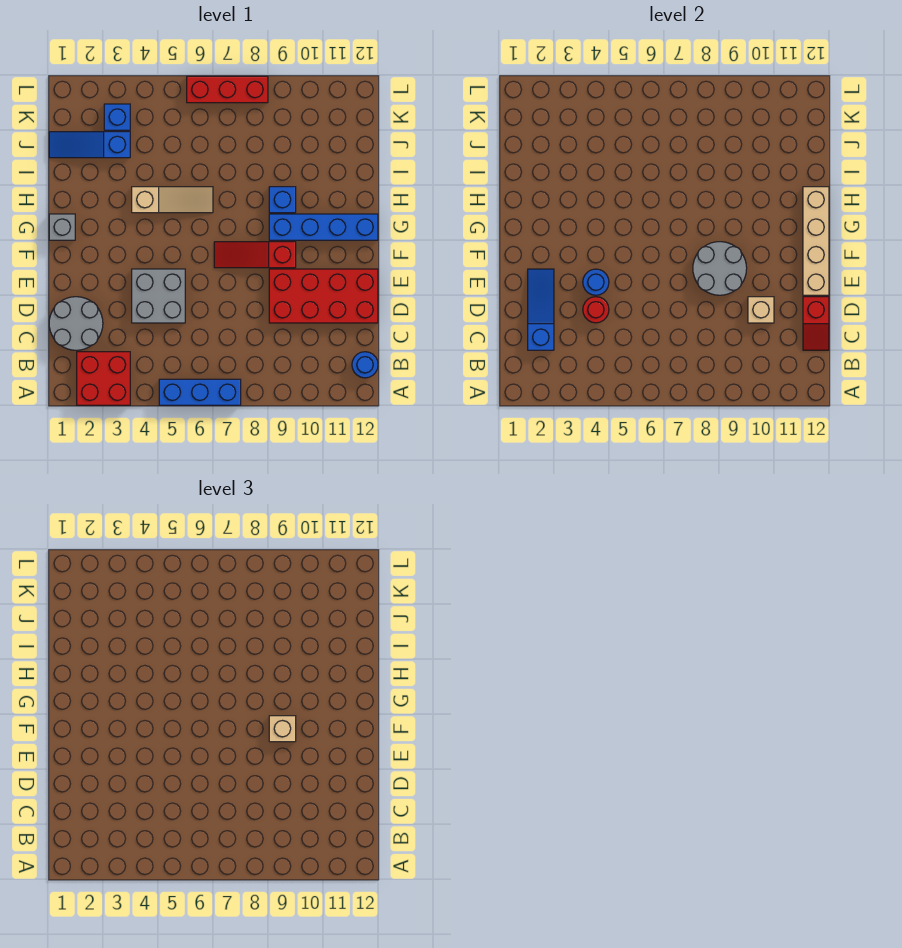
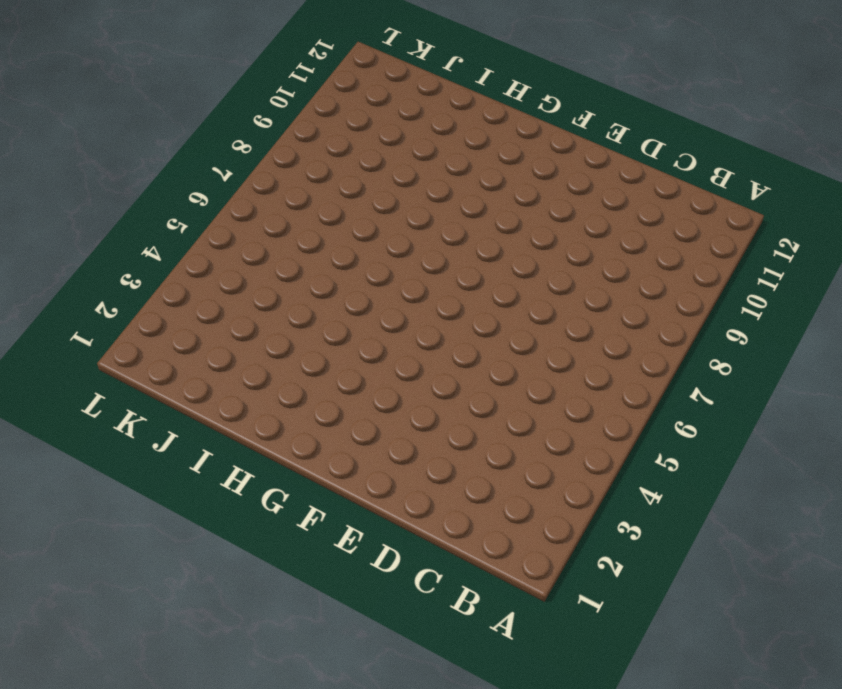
none -> red 2x2 brick [77,352,130,405]
none -> blue 1x3 brick [159,379,241,405]
none -> blue 1x1 round brick [352,352,378,378]

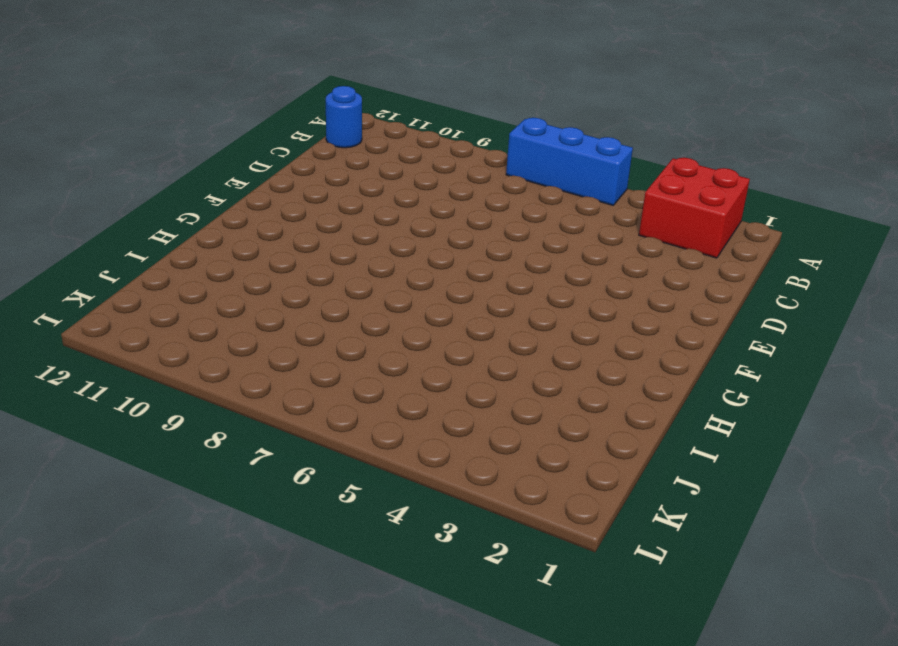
none -> grey 2x2 round brick [49,297,103,350]
none -> grey 2x2 brick [132,269,185,323]
none -> red 2x4 brick [269,269,378,323]

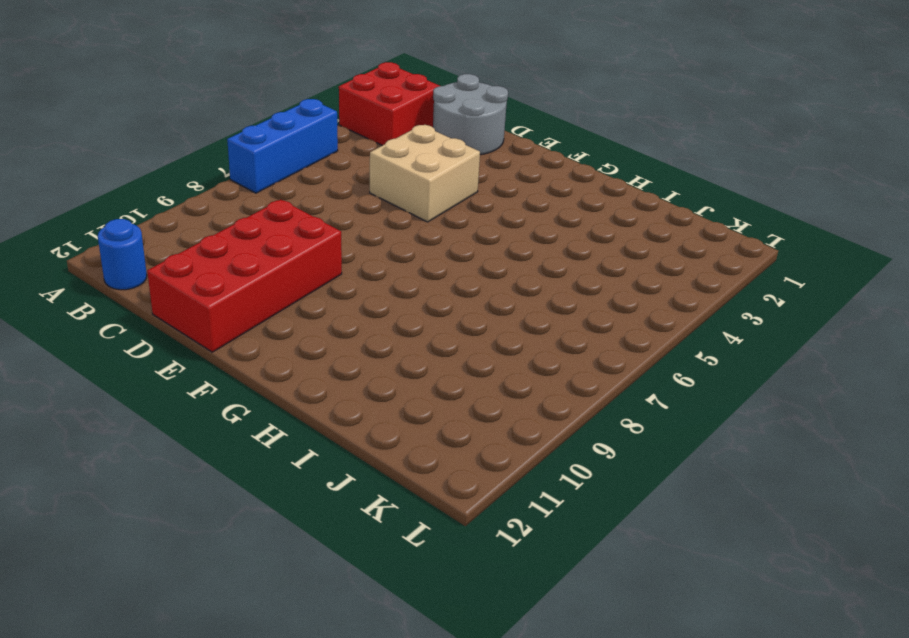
tan 2x2 brick [370,125,480,222] -> grey 2x2 brick [132,269,185,323]
none -> red 1x3 slope [214,242,296,268]
none -> grey 1x1 brick [49,214,75,240]
none -> blue 1x4 brick [269,214,378,240]

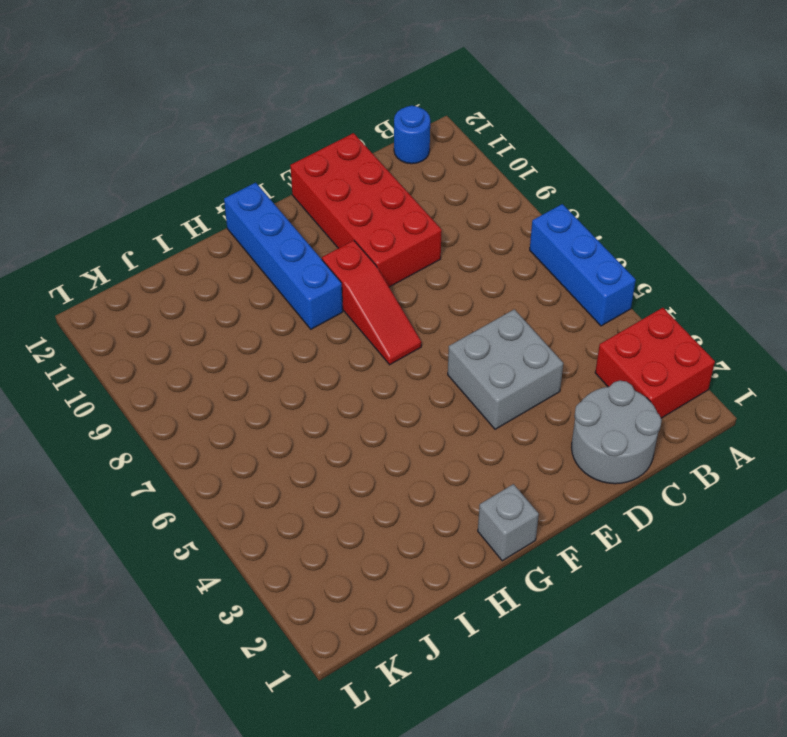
none -> tan 1x3 slope [132,187,213,213]
none -> blue 1x1 brick [269,187,296,213]
none -> blue 1x3 slope [49,132,130,158]

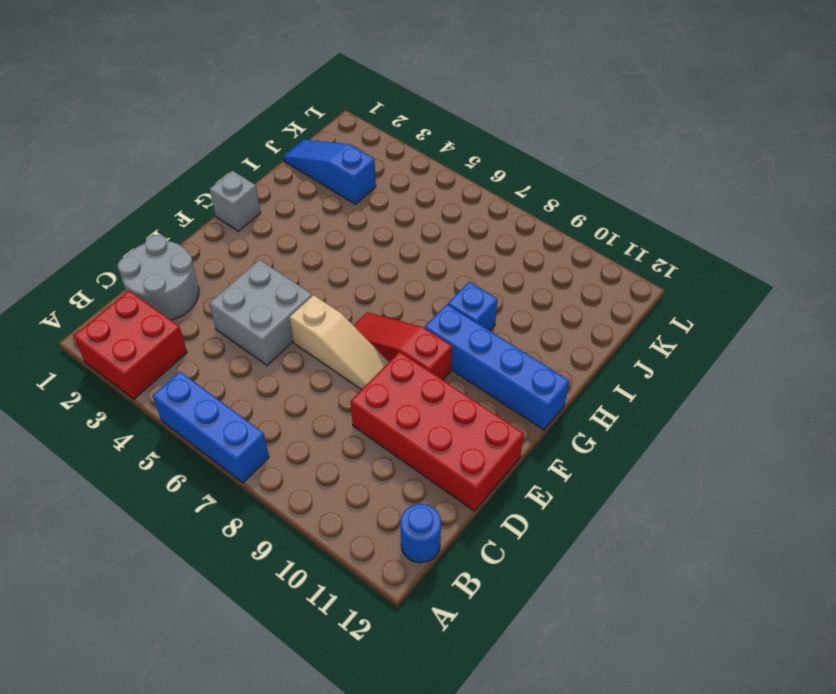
tan 1x3 slope [290,295,389,390] -> tan 1x3 slope moved to [132,187,213,213]
none -> blue 1x1 brick [104,104,130,130]
none -> red 1x3 brick [187,76,268,103]
none -> blue 1x3 slope [528,269,554,350]

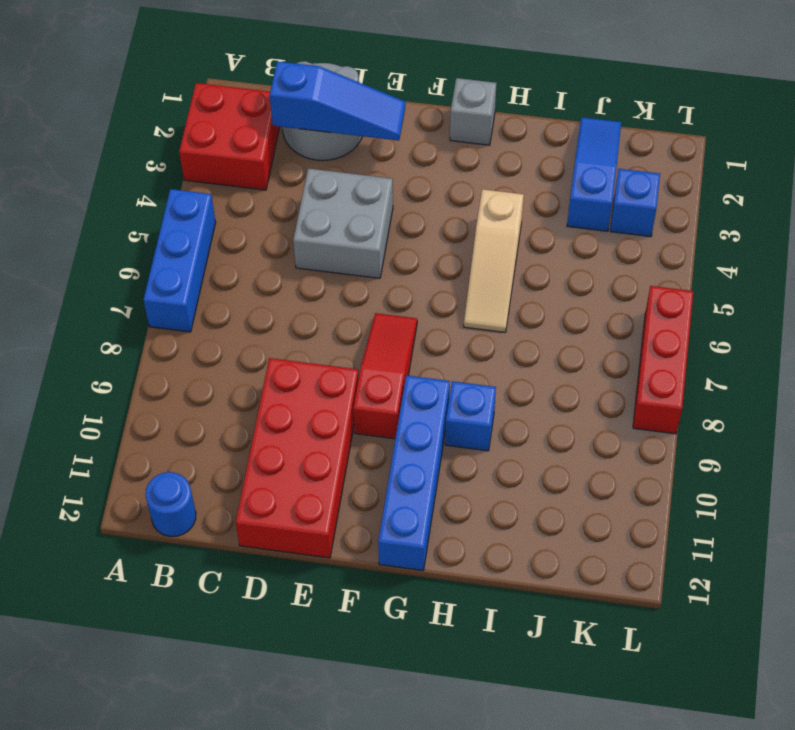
none -> red 1x2 slope [803,297,829,350]
none -> red 1x1 round brick [583,297,609,323]
none -> tan 1x1 brick [748,297,774,323]

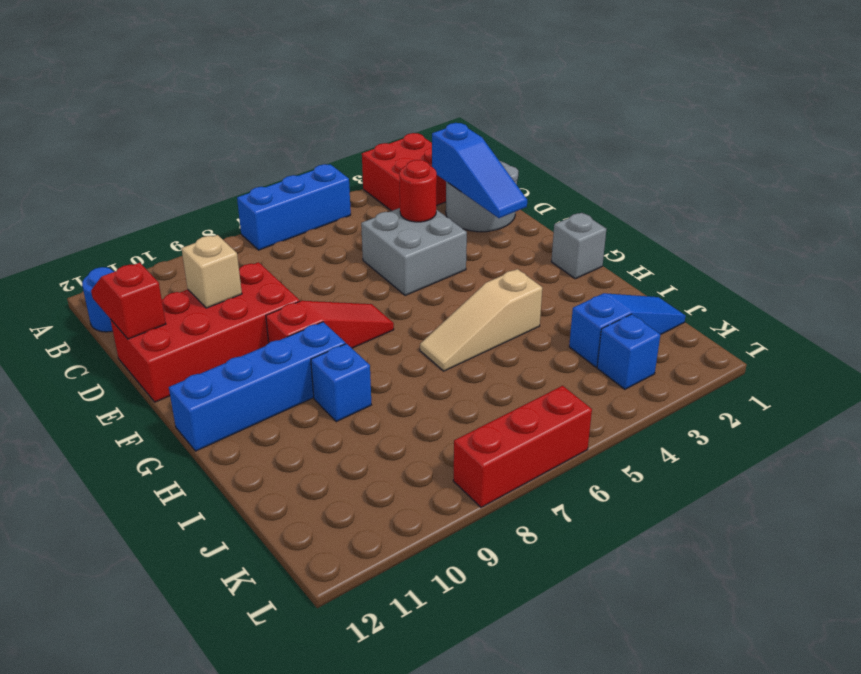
none -> blue 1x1 round brick [583,269,609,295]
none -> grey 2x2 round brick [693,242,747,295]
none -> tan 1x4 brick [803,187,829,295]

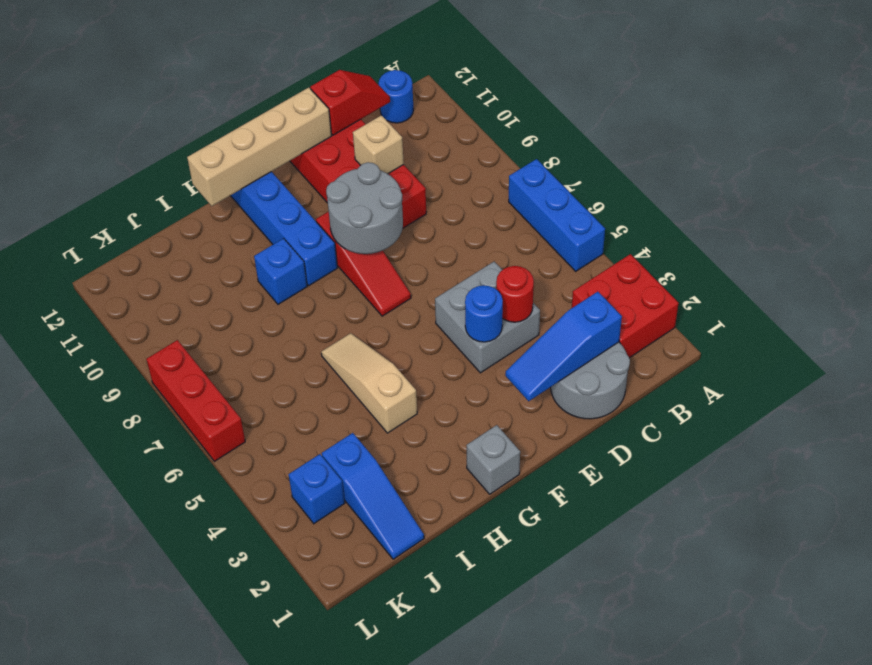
none -> tan 1x1 brick [269,716,296,742]

